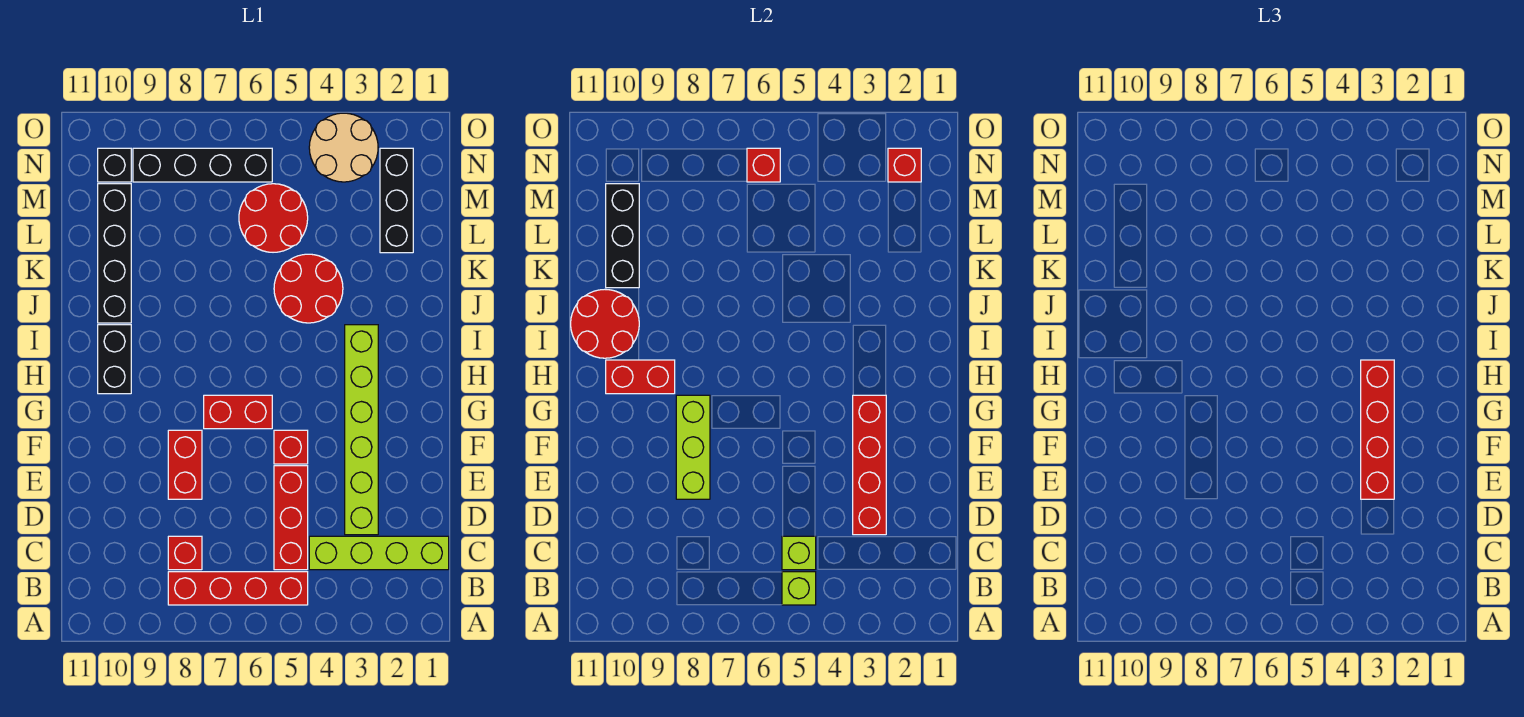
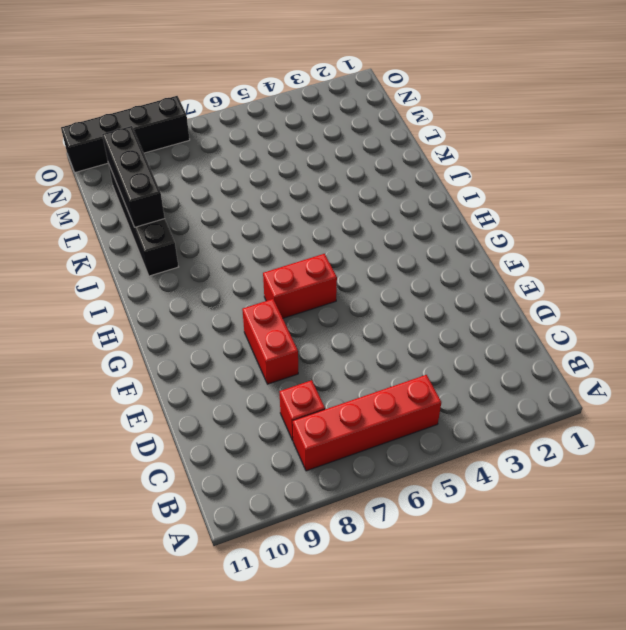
black 1x4 brick [61,96,190,172] -> black 1x4 brick moved to [133,148,272,182]
none -> lime 1x4 brick [309,536,449,570]
none -> red 1x3 brick [274,466,308,570]
none -> lime 1x6 brick [345,325,378,535]

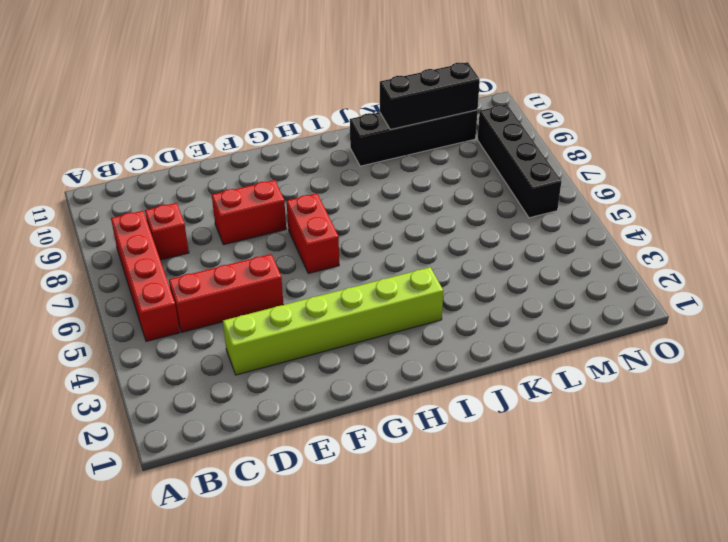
none -> lime 1x4 brick [309,536,449,570]
none -> red 1x1 brick [274,430,308,464]
none -> black 1x2 brick [98,325,131,394]

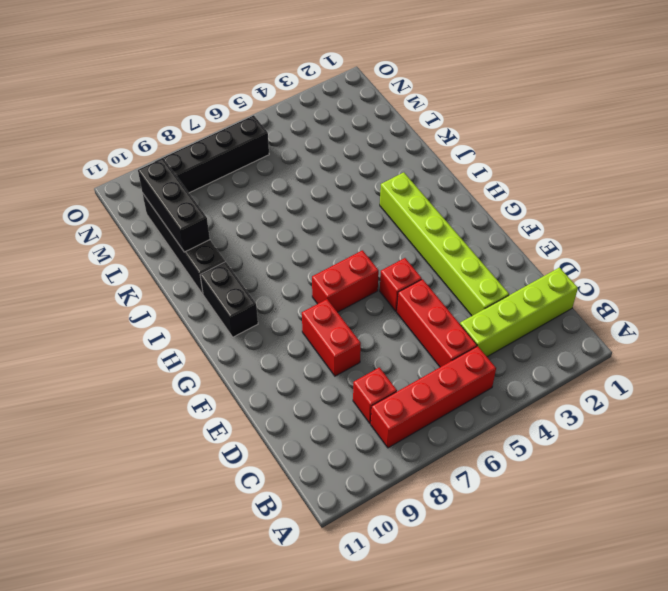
none -> red 2x2 round brick [274,254,343,323]
none -> black 1x3 brick [380,148,413,253]
none -> red 2x2 round brick [239,184,308,252]

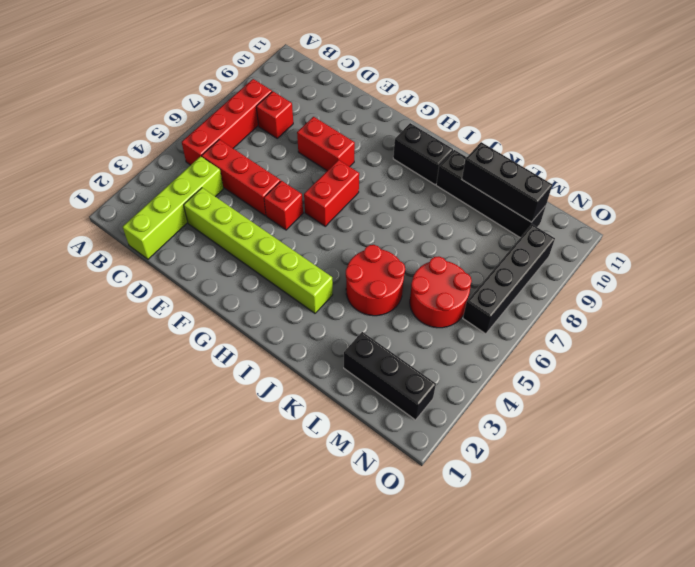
none -> tan 2x2 round brick [309,113,378,182]
none -> black 1x1 brick [98,148,131,182]
none -> lime 1x1 brick [782,572,816,605]

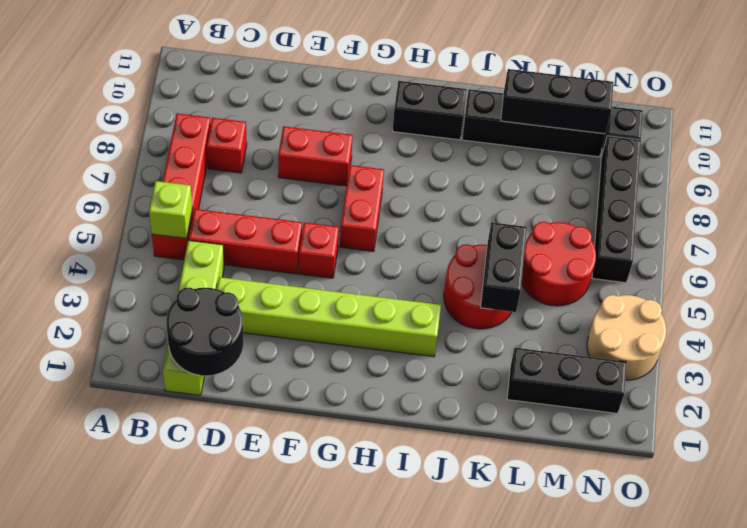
black 2x2 round brick [166,287,244,376] -> none
black 1x2 brick [481,222,527,312] -> none
none -> lime 1x1 brick [782,536,816,570]
none -> red 1x4 brick [853,395,886,535]
none -> lime 1x3 brick [676,395,710,499]

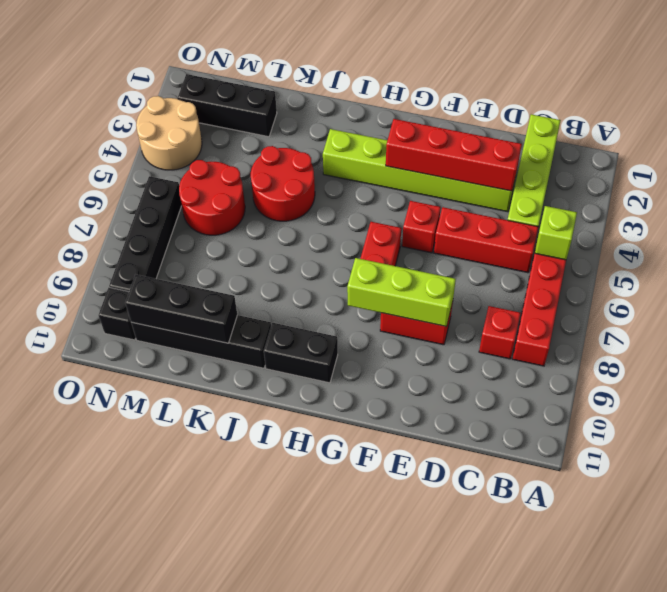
none -> lime 1x1 brick [782,536,816,570]
none -> red 1x2 brick [606,360,675,394]
none -> red 2x2 round brick [571,290,639,358]

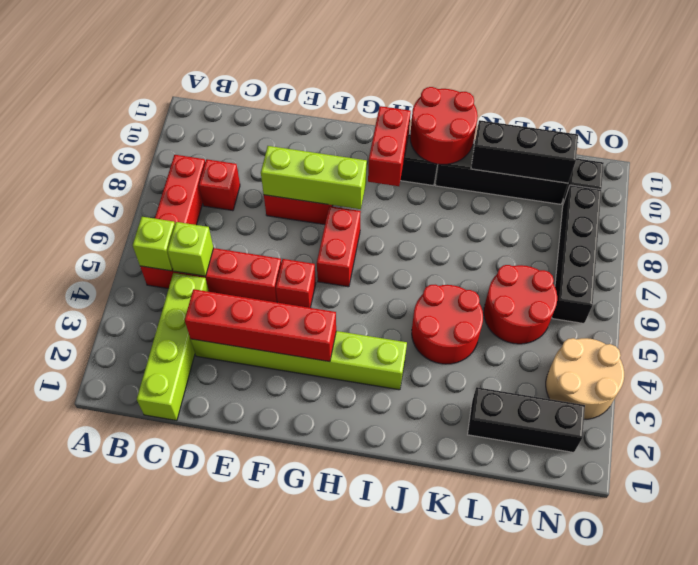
none -> red 1x1 brick [888,148,921,182]
none -> red 1x1 brick [747,148,780,182]
none -> red 1x4 brick [1361,360,1394,499]

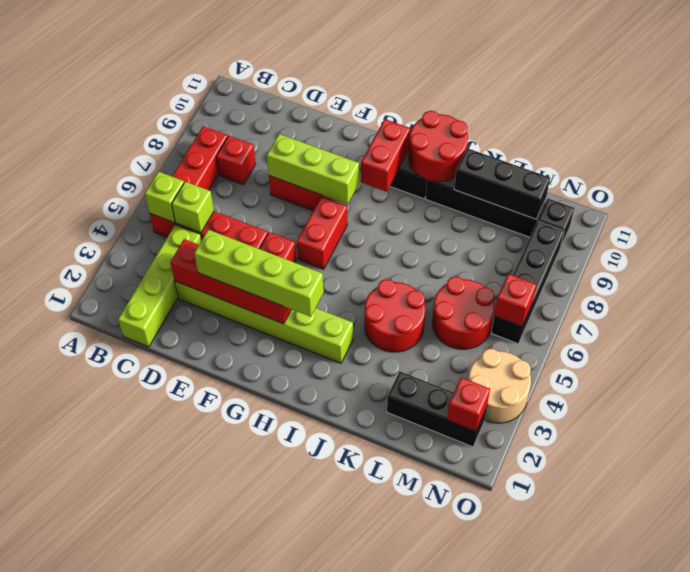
lime 1x4 brick [194,230,324,317] -> red 1x4 brick [1361,360,1394,499]

